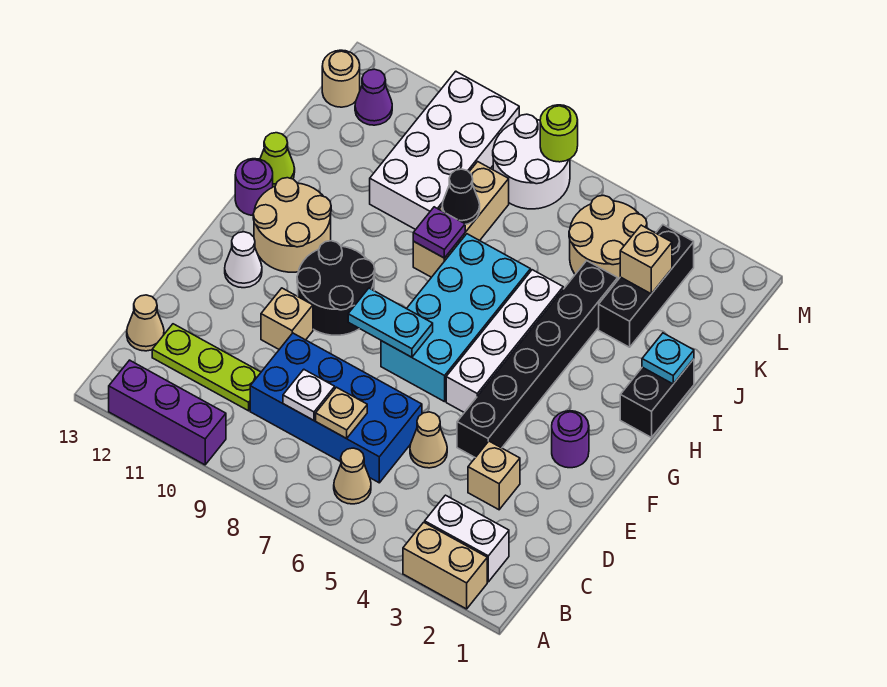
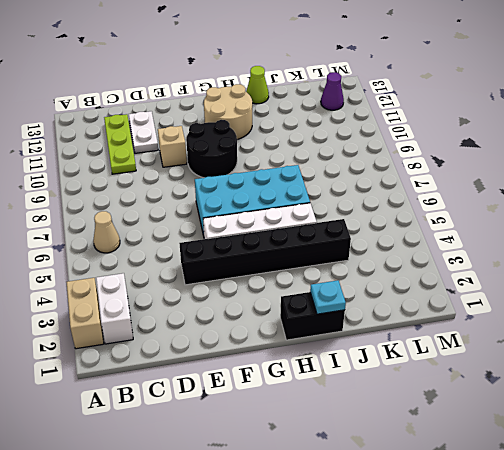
white 1x2 plate [129,111,158,153] -> none
none -> purple 1x3 brick [109,360,226,465]
none -> blue 2x4 brick [250,333,422,483]
none -> tan 1x1 cone [127,295,164,351]
none -> tan 1x1 brick [468,441,520,510]

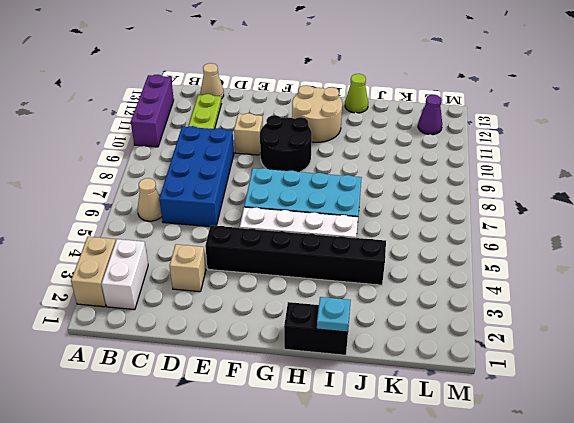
none -> tan 1x1 cone [410,412,447,468]
none -> purple 1x1 round brick [552,411,589,468]
none -> white 1x1 cone [225,232,262,288]
none -> purple 1x1 round brick [235,159,273,215]

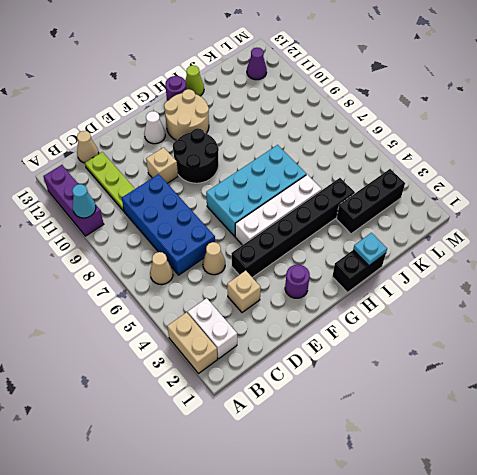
cyan 1x1 cone [72,184,96,218] -> none
none -> tan 1x3 brick [413,162,509,277]
none -> white 2x4 brick [370,71,519,230]
none -> tan 2x2 round brick [569,195,647,279]
none -> white 2x2 round brick [493,114,570,209]

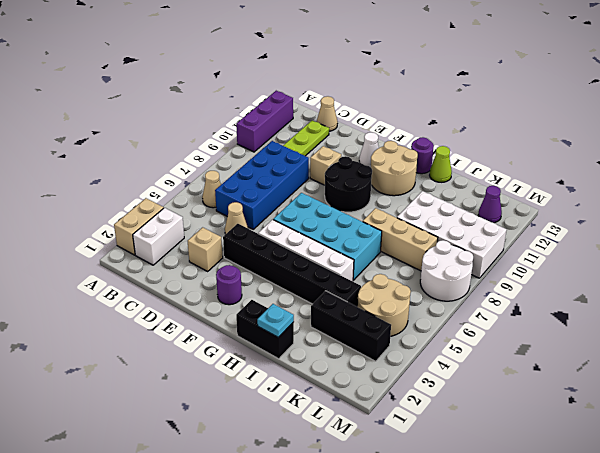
none -> tan 1x1 round brick [322,50,360,107]
none -> tan 1x1 plate [316,387,367,438]
none -> white 1x1 plate [283,369,335,420]
none -> cyan 1x2 plate [348,288,433,357]

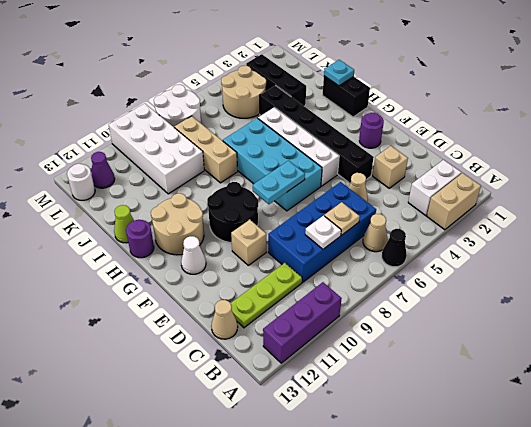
black 1x1 cone [382,229,407,267] -> black 1x1 cone moved to [442,169,480,224]
white 1x1 round brick [67,164,95,200] -> tan 1x1 round brick [322,50,360,107]
none -> purple 1x1 plate [413,207,465,258]
none -> tan 1x1 brick [620,225,672,294]
none -> lime 1x1 round brick [540,105,578,162]

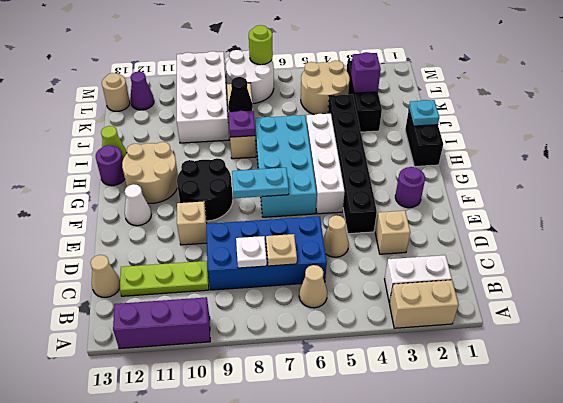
purple 1x1 brick [351,52,381,93] -> tan 1x1 brick [620,225,672,294]

